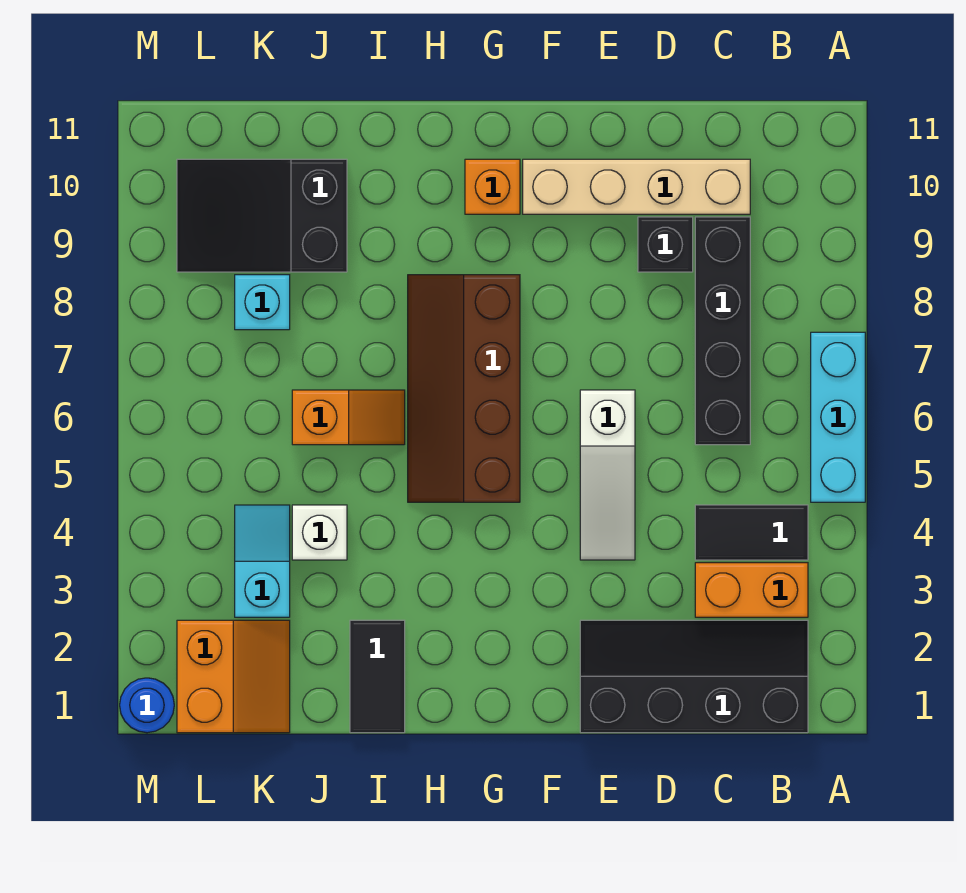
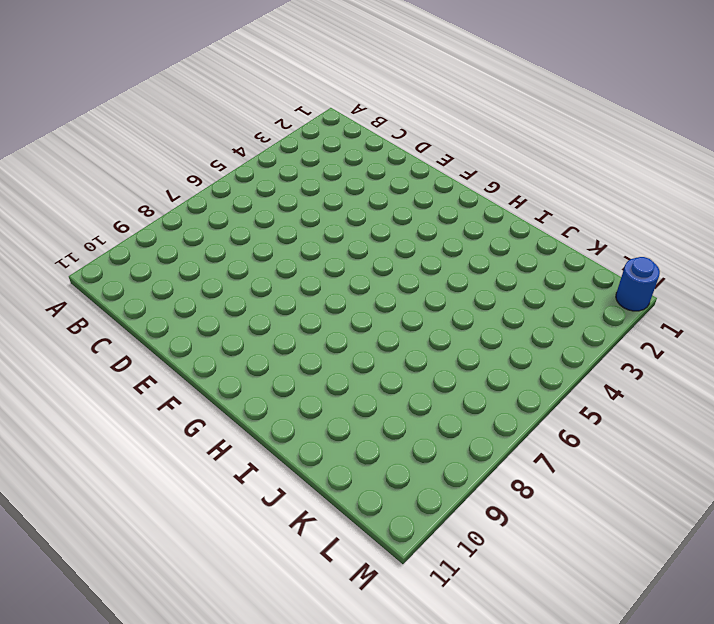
none -> cyan 1x3 brick [811,332,865,502]
none -> black 2x4 slope [580,620,808,733]
none -> orange 1x2 brick [695,563,808,617]

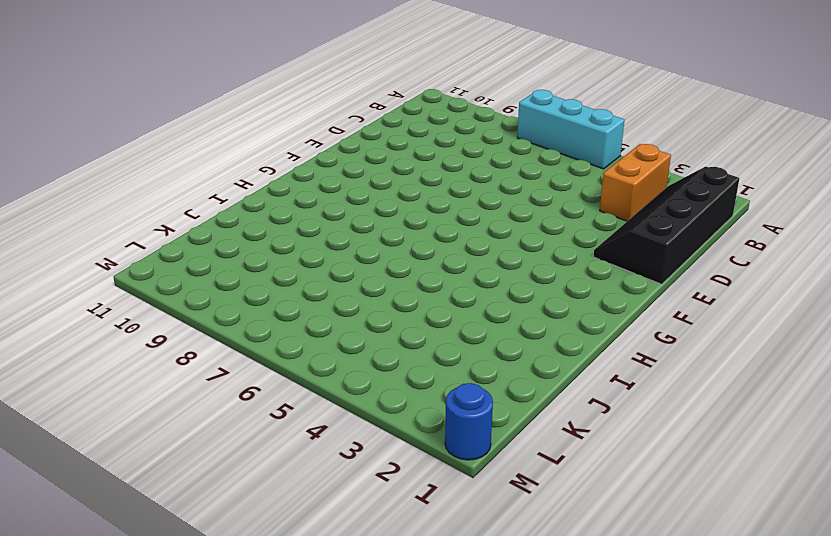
none -> black 1x2 tile [695,505,808,560]
none -> black 1x4 brick [695,217,750,445]
none -> tan 1x4 brick [523,159,750,214]

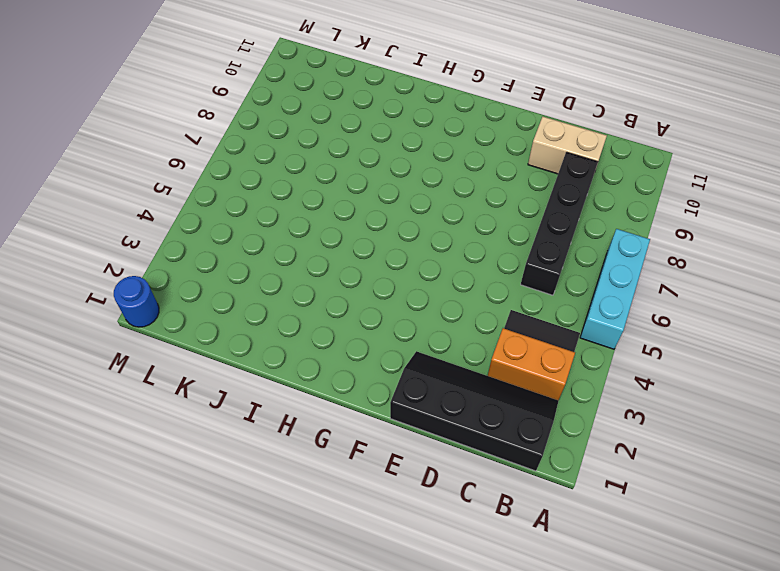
tan 1x2 brick [528,117,607,174] -> tan 1x4 brick [523,159,750,214]
none -> black 1x1 brick [638,217,693,272]
none -> white 1x3 slope [580,390,635,560]
none -> brown 2x4 slope [408,275,520,502]

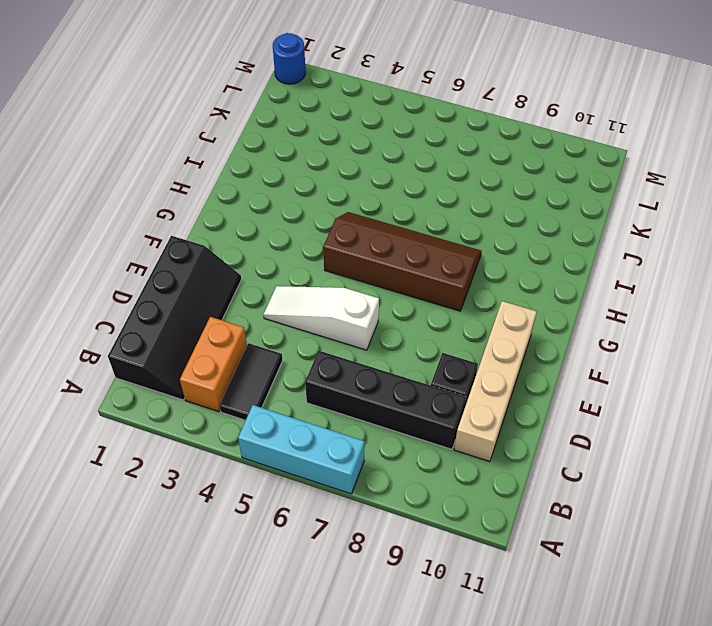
none -> orange 1x1 brick [465,159,520,214]
none -> black 1x2 tile [350,620,405,733]
none -> orange 1x2 slope [292,390,405,445]

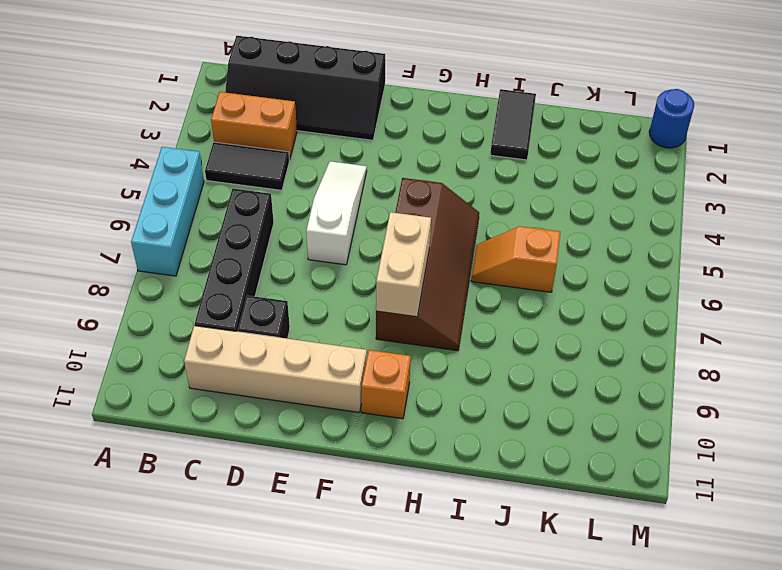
tan 1x2 brick [376,212,431,317] -> none
none -> white 1x1 brick [292,505,347,560]
none -> black 2x3 slope [177,159,347,272]
none -> orange 2x2 slope [177,620,290,733]

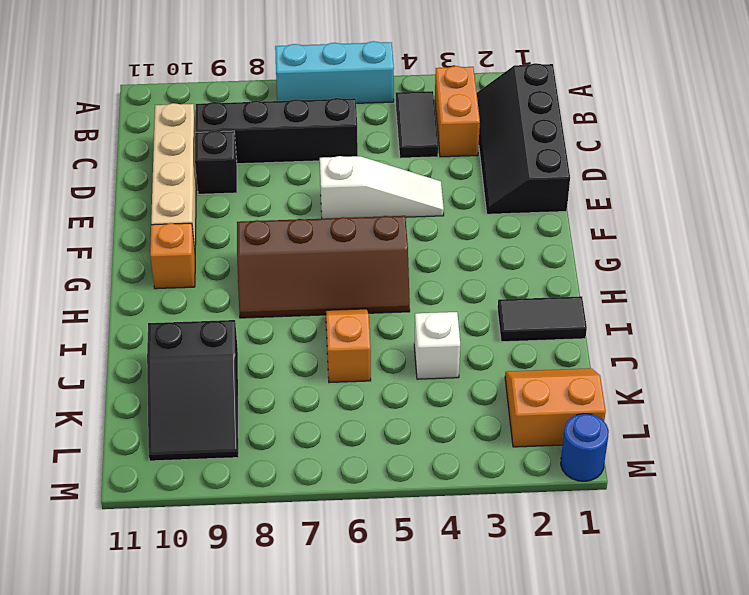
none -> cyan 1x2 slope [235,505,290,617]
none -> cyan 1x1 brick [235,275,290,330]

